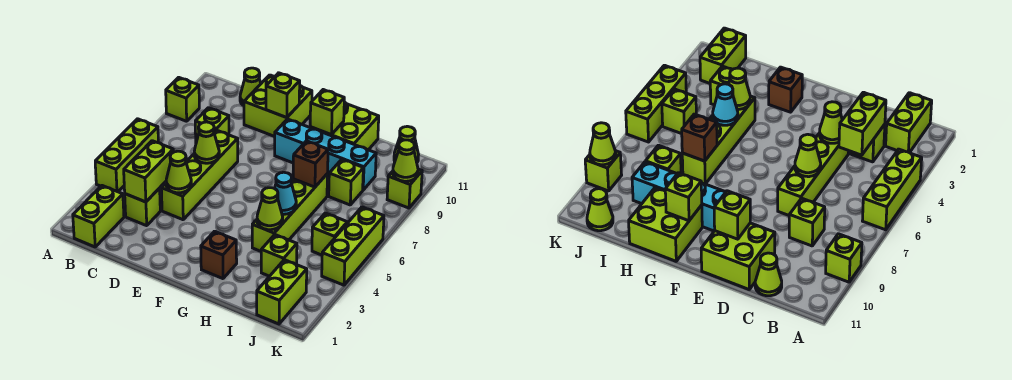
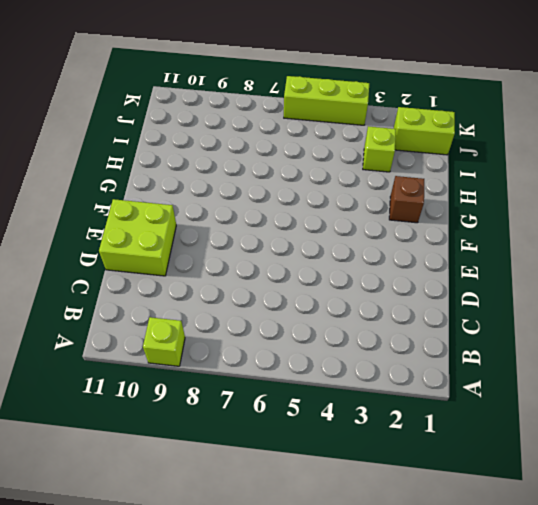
none -> lime 1x3 brick [95,119,158,192]
none -> lime 1x2 brick [73,186,124,247]
none -> lime 1x1 brick [125,188,160,226]

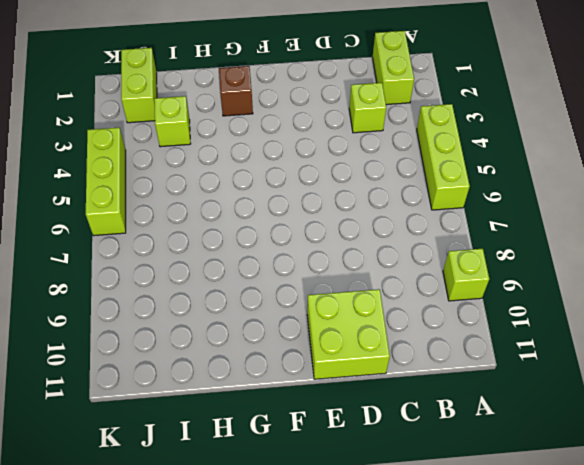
none -> lime 1x1 brick [195,108,229,142]
none -> lime 1x1 cone [240,68,261,105]
none -> lime 1x4 brick [161,130,238,220]

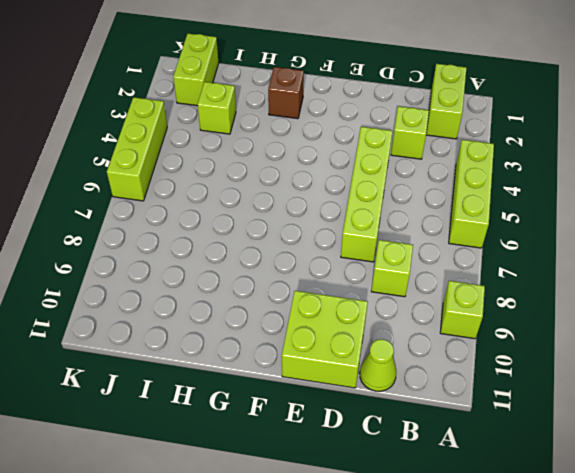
none -> cyan 1x4 brick [275,119,376,190]
none -> lime 2x2 brick [310,102,379,150]
none -> lime 1x4 brick [252,174,328,251]

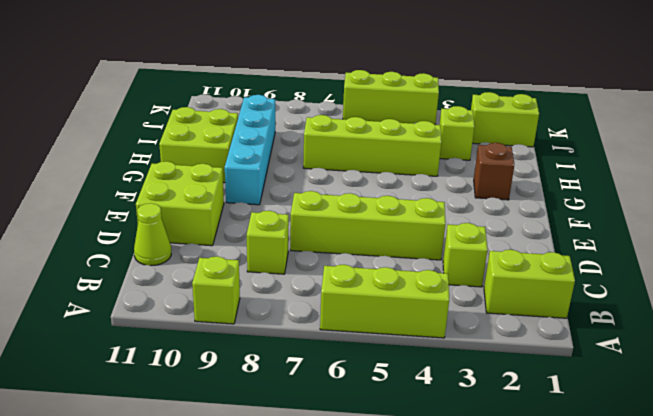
none -> lime 1x1 brick [329,159,363,205]
none -> lime 1x1 brick [312,213,347,255]
none -> lime 1x1 cone [394,126,419,162]

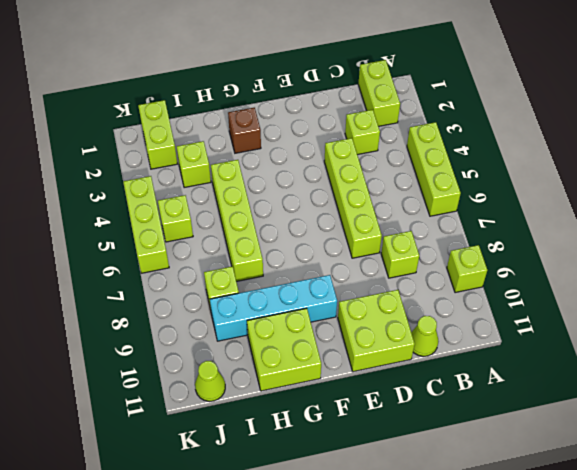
none -> lime 1x1 brick [387,169,422,208]
none -> lime 1x2 brick [124,141,173,202]
none -> lime 1x1 cone [166,151,191,193]

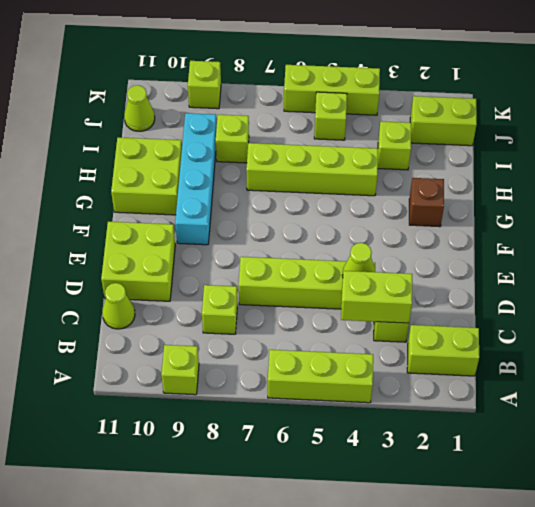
none -> lime 1x1 cone [194,122,219,163]
none -> lime 1x1 brick [266,73,300,118]
none -> lime 1x1 brick [310,90,344,135]

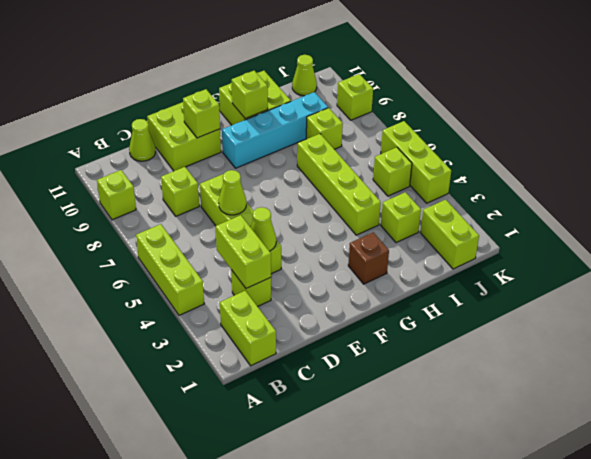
none -> lime 1x1 cone [257,188,283,230]
none -> cyan 1x1 cone [275,172,296,214]
none -> brown 1x1 brick [293,141,328,187]

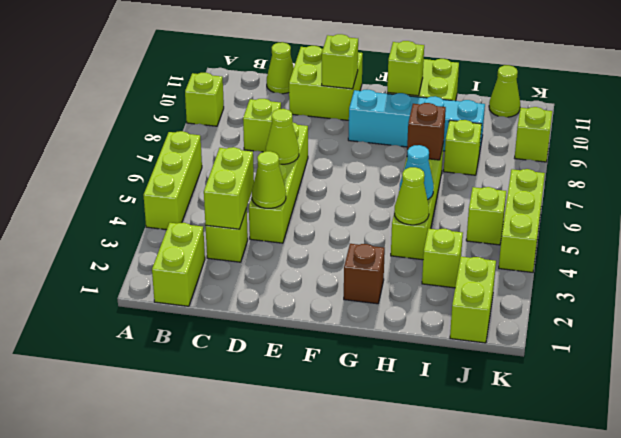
none -> lime 1x1 cone [393,140,418,181]

